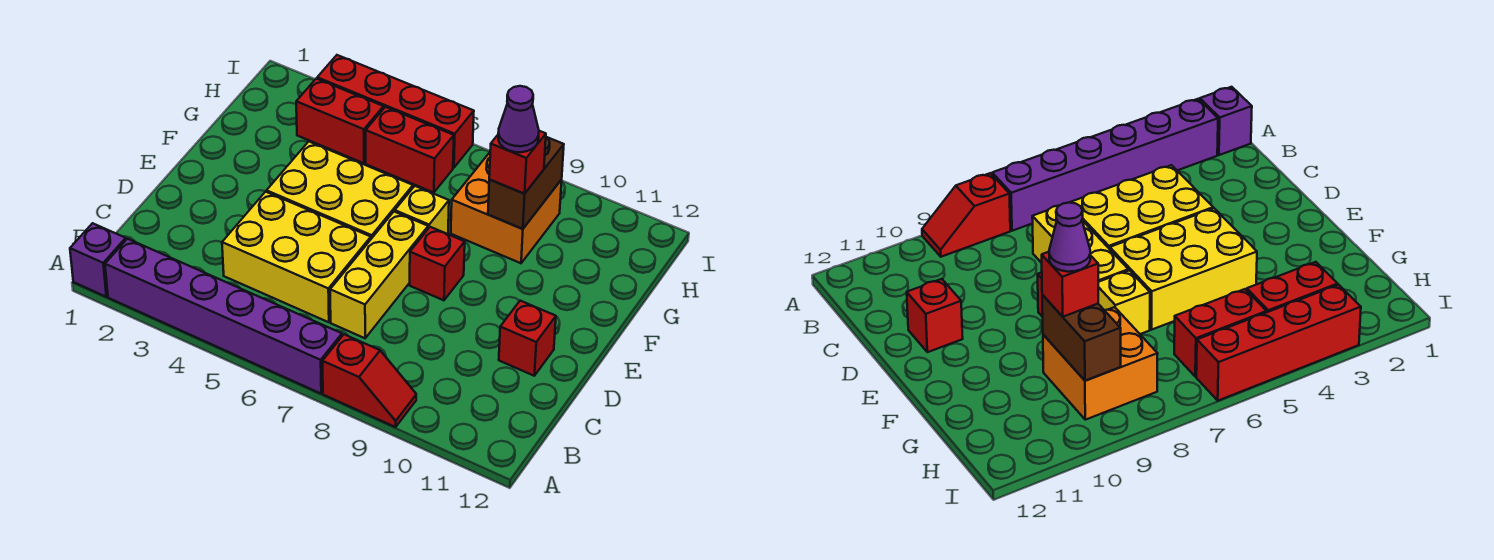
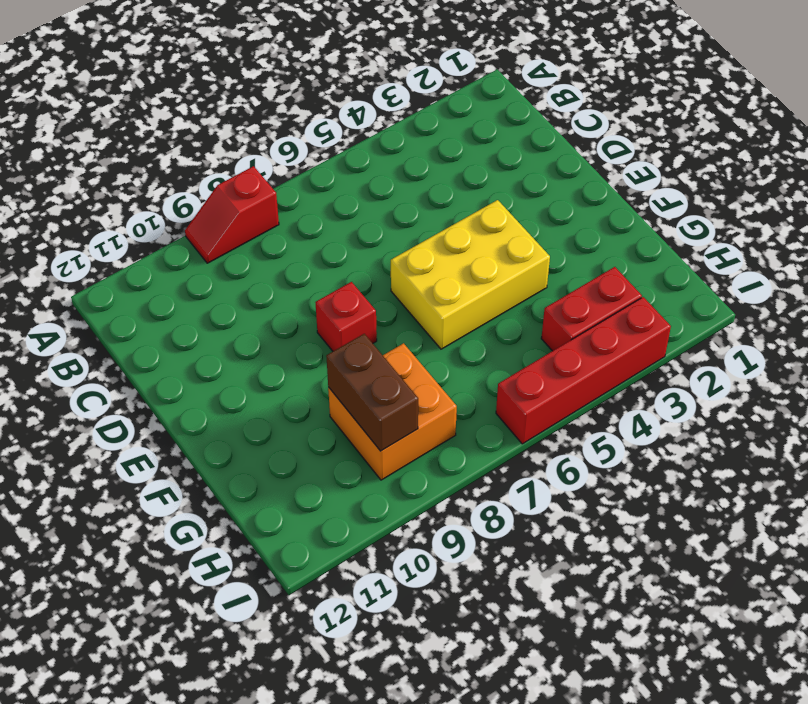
none -> purple 1x1 brick [70,223,126,297]
none -> purple 1x6 brick [105,239,342,393]
none -> yellow 2x3 brick [222,192,371,322]

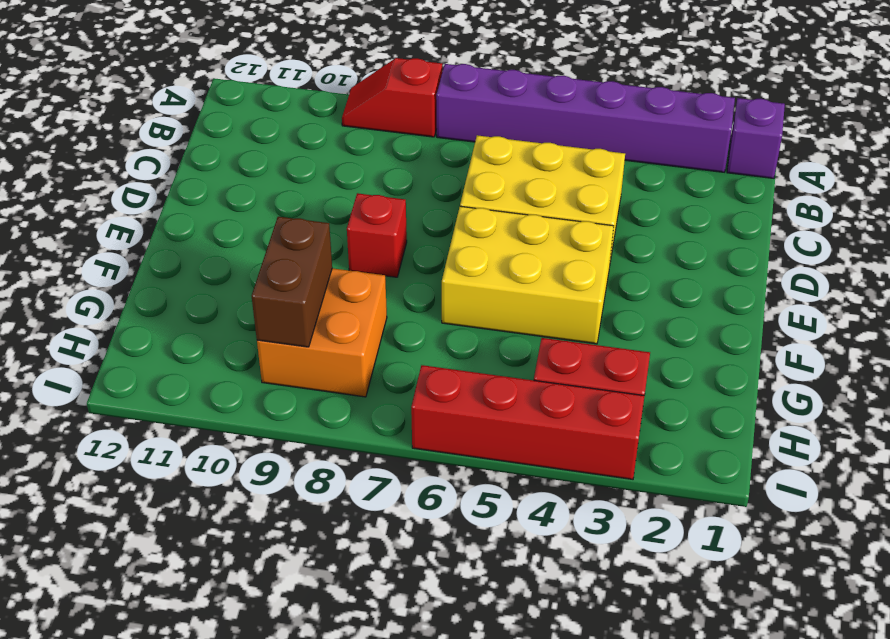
none -> yellow 1x3 brick [330,212,428,338]
none -> red 1x1 brick [499,301,556,376]
none -> yellow 1x1 brick [395,186,449,234]

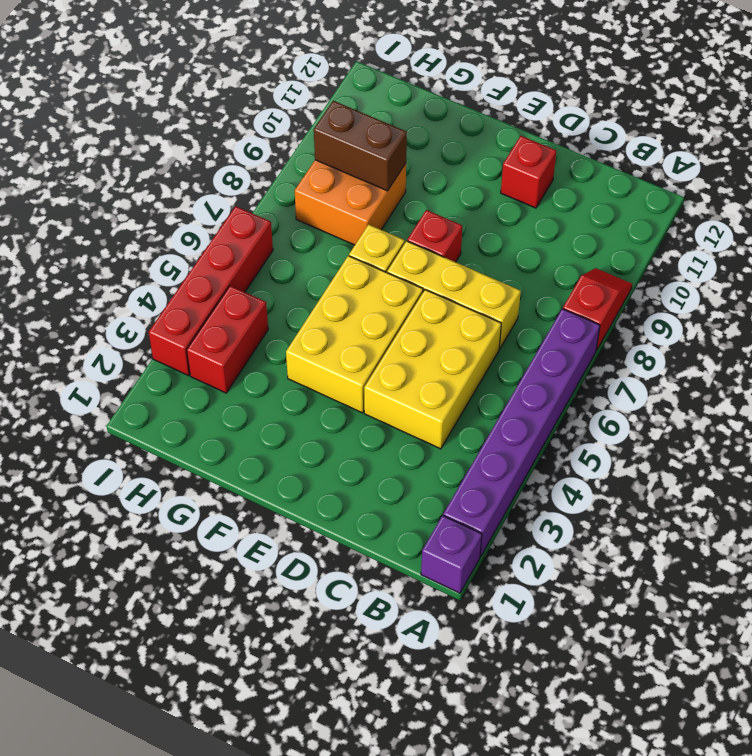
none -> red 1x2 brick [366,107,454,193]
none -> red 1x1 brick [489,131,546,194]
none -> purple 1x1 cone [498,86,539,152]

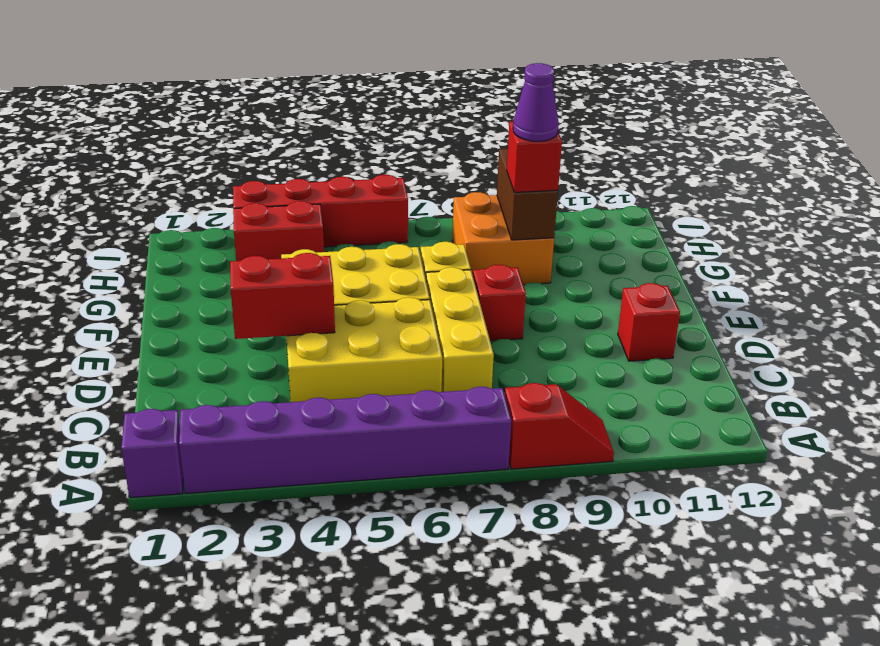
red 1x2 brick [230,253,335,339] -> red 1x2 brick moved to [366,107,454,193]

